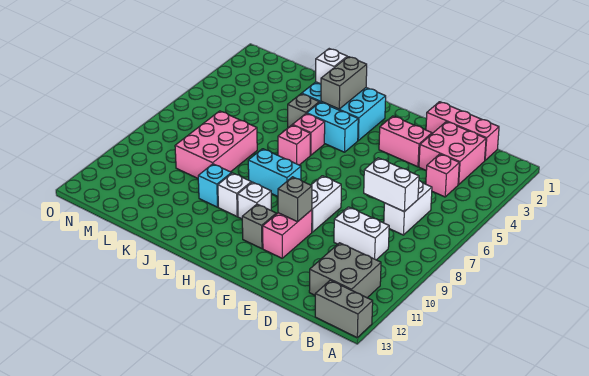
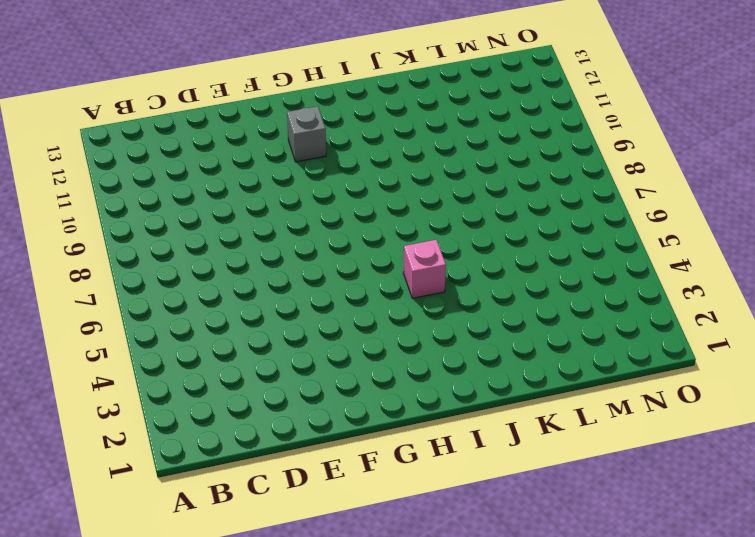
none -> grey 1x2 brick [315,280,373,337]
none -> grey 2x2 brick [309,243,381,298]
none -> pink 1x3 brick [426,102,499,160]

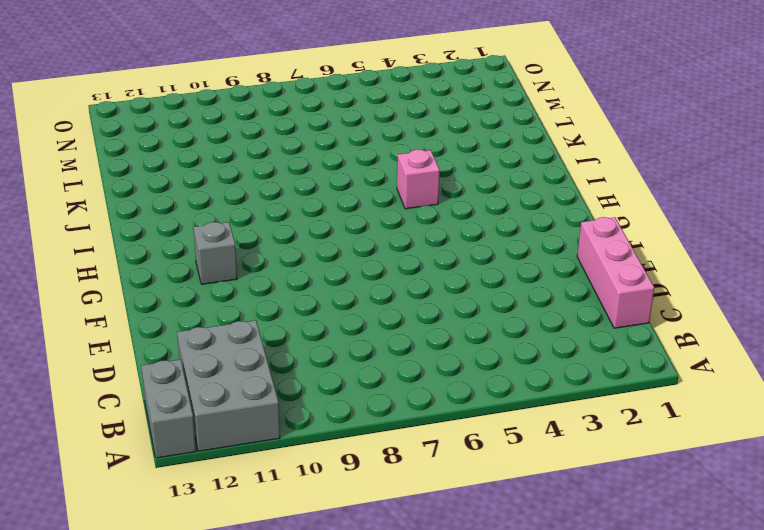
grey 2x3 brick [177,320,280,451] -> grey 2x2 brick [309,243,381,298]
none -> pink 2x2 brick [419,122,486,185]
none -> pink 1x1 brick [426,154,459,197]
none -> white 1x2 brick [384,181,432,235]

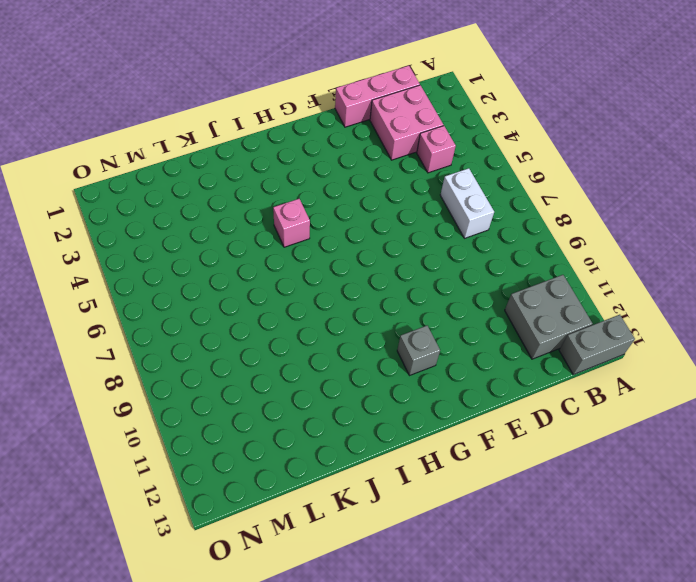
none -> white 1x2 brick [334,207,389,260]
none -> pink 1x2 brick [379,116,432,167]
none -> white 1x2 brick [311,176,341,232]

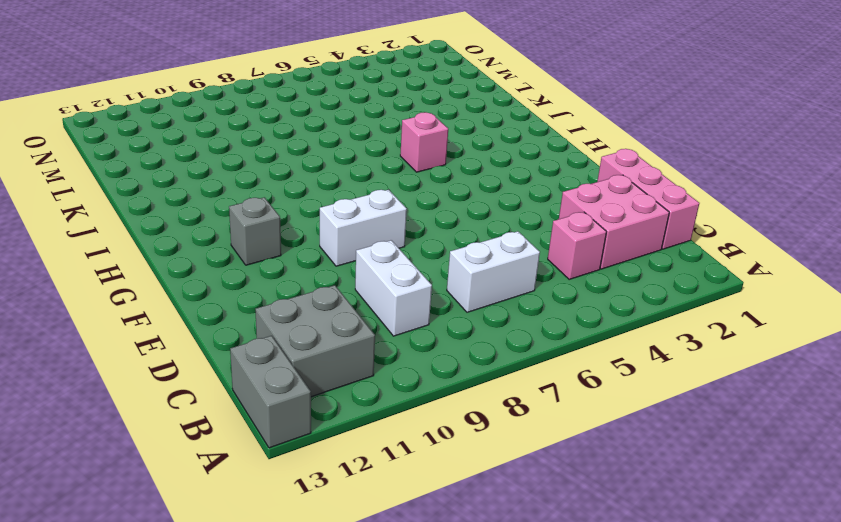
none -> pink 1x2 brick [379,116,432,167]
none -> pink 1x2 brick [263,210,312,258]
none -> cyan 2x3 brick [302,82,386,140]

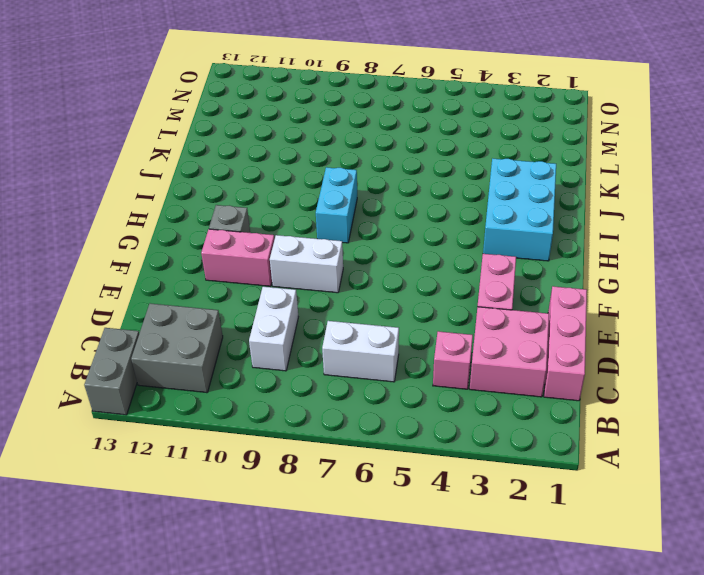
none -> cyan 1x2 brick [307,102,358,152]
none -> white 1x1 brick [238,182,271,219]
none -> pink 1x1 brick [293,113,325,155]

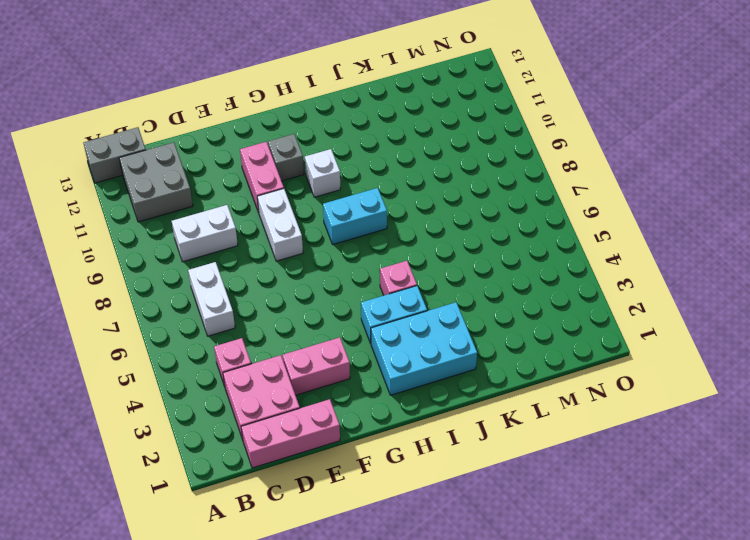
none -> pink 1x1 brick [278,125,310,165]
none -> white 1x1 brick [218,173,251,216]
none -> grey 1x1 brick [288,94,319,128]

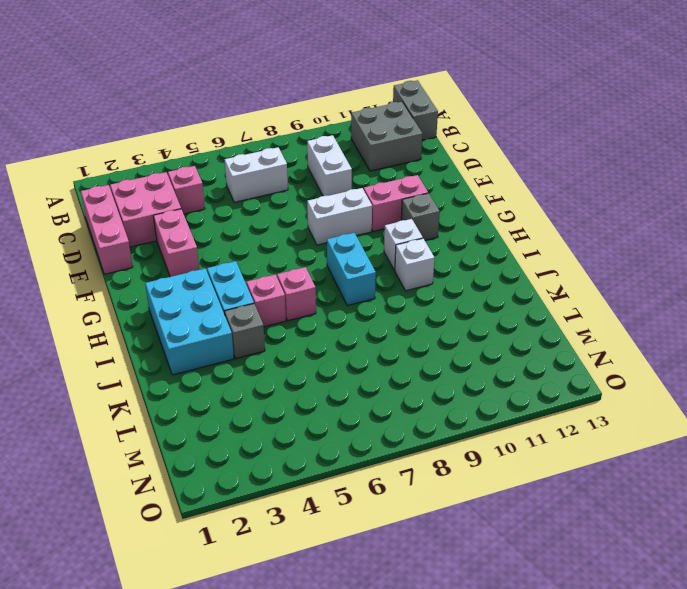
none -> cyan 1x1 brick [198,164,232,207]
none -> pink 2x3 brick [175,111,257,178]
none -> white 1x2 brick [364,158,419,212]

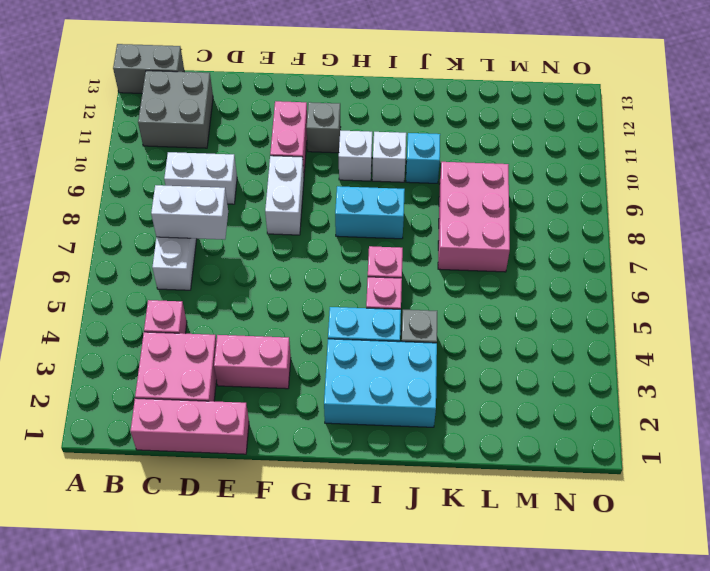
none -> grey 1x1 brick [278,177,312,222]
none -> grey 1x2 brick [321,57,367,109]
none -> white 1x1 brick [316,49,347,84]

